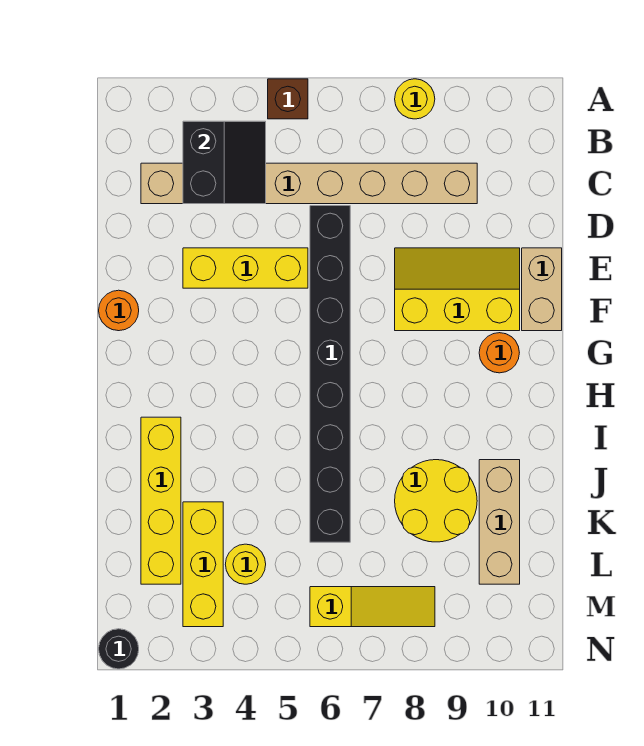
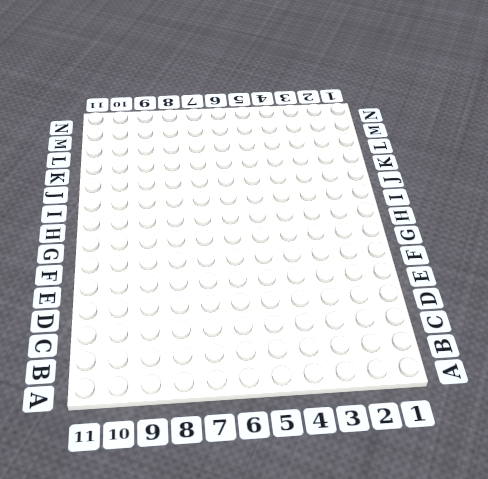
none -> brown 1x1 brick [268,79,308,119]
none -> yellow 1x1 round brick [395,79,435,119]
none -> tan 1x8 brick [141,163,477,204]

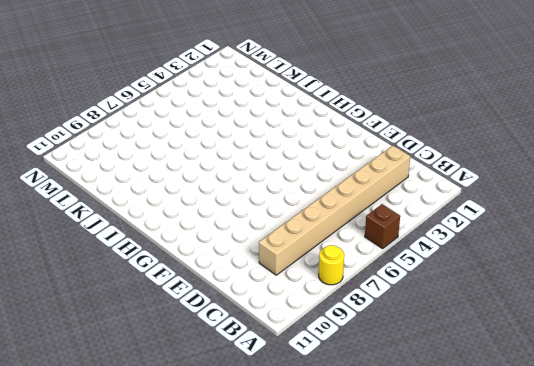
none -> black 1x8 brick [310,206,350,542]
none -> yellow 1x3 brick [183,248,308,288]
none -> yellow 2x3 slope [395,248,520,331]

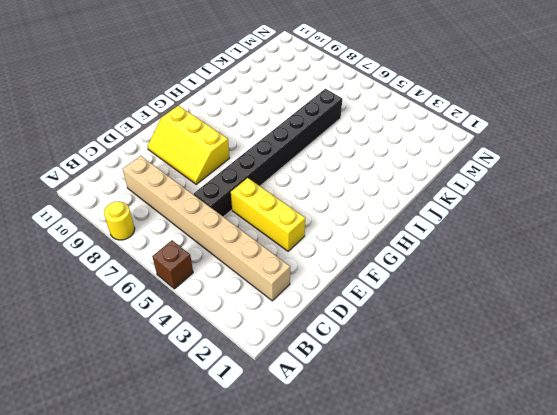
none -> tan 1x2 brick [522,248,562,331]
none -> orange 1x1 round brick [99,290,139,331]
none -> orange 1x1 round brick [479,333,519,373]

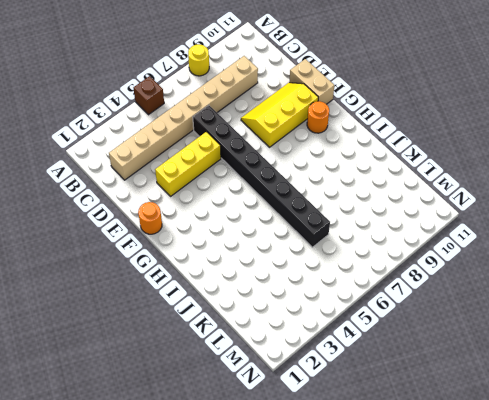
none -> yellow 1x4 brick [141,417,181,584]
none -> yellow 2x2 round brick [395,460,477,542]
none -> tan 1x3 brick [479,460,520,584]

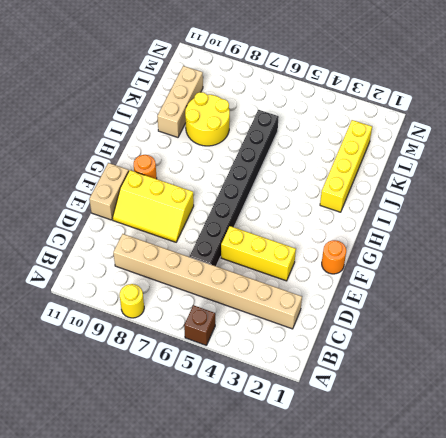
none -> yellow 1x3 brick [183,502,223,627]
none -> yellow 1x1 round brick [225,544,266,584]
none -> yellow 1x3 slope [310,587,435,627]

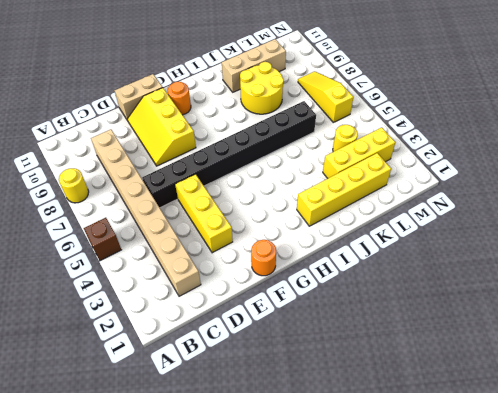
none -> black 1x1 round brick [99,629,139,669]
none -> black 2x2 slope [183,121,266,204]

